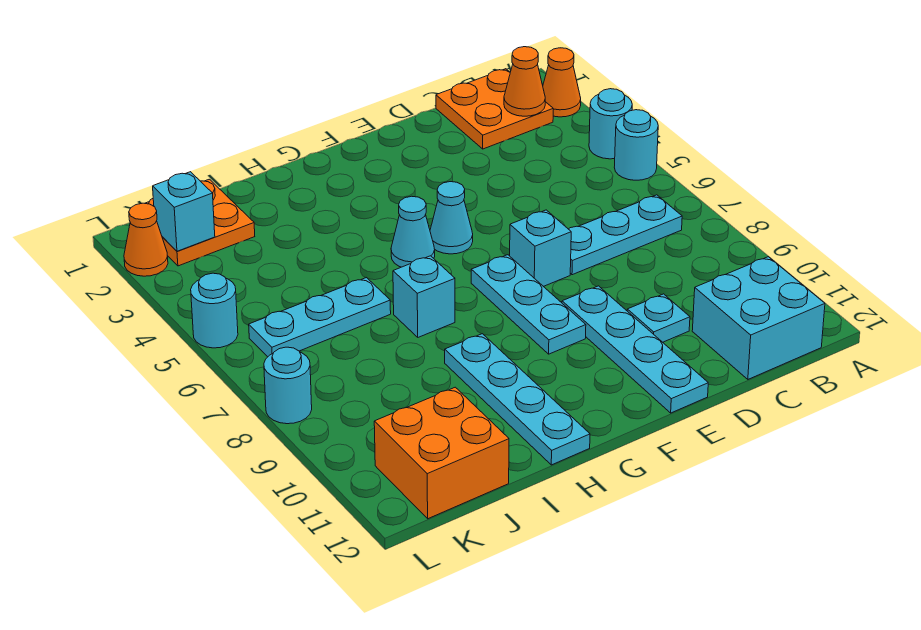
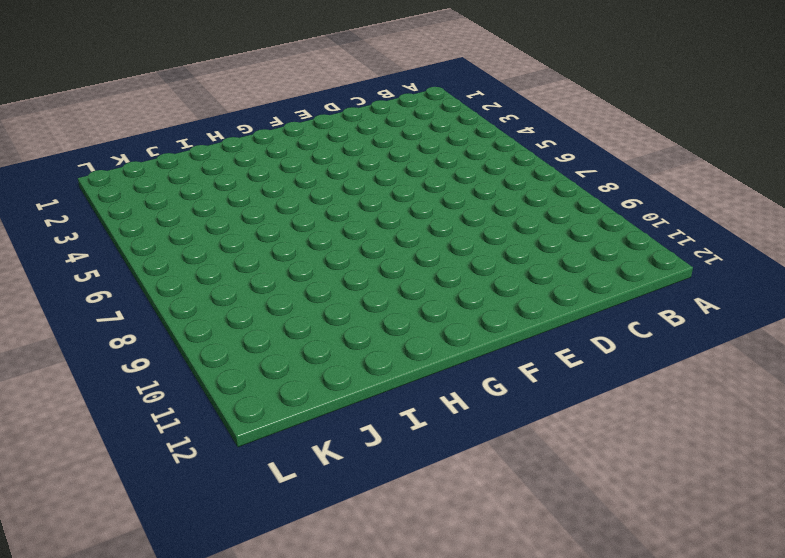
none -> orange 1x1 cone [543,48,581,117]
none -> cyan 1x1 round brick [589,89,632,159]
none -> cyan 1x1 round brick [614,110,658,180]

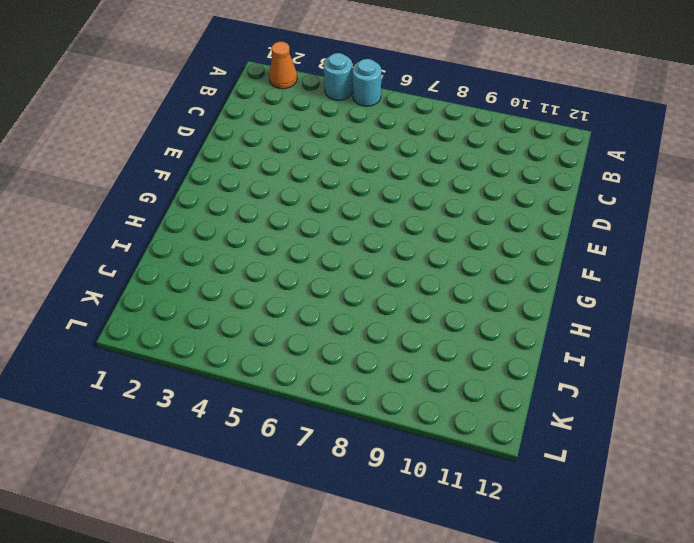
none -> orange 2x2 plate [436,69,553,149]
none -> cyan 1x3 plate [569,195,682,275]
none -> cyan 2x2 brick [692,257,825,379]

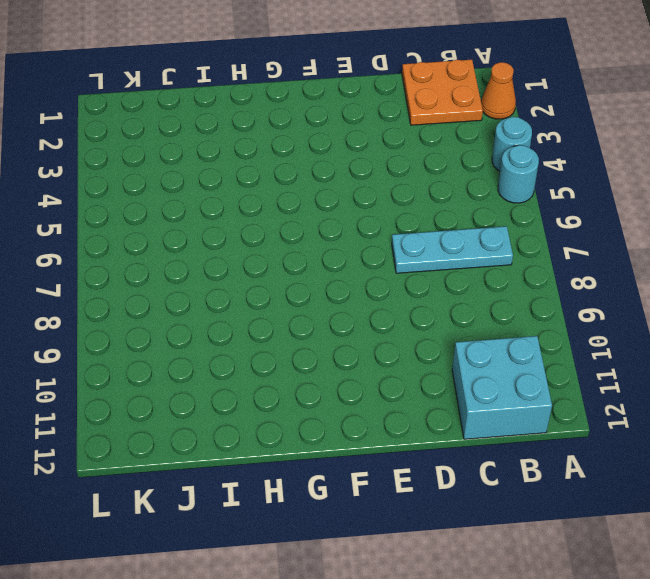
none -> cyan 1x1 plate [627,294,690,342]
none -> cyan 1x1 brick [510,210,571,286]
none -> cyan 1x4 plate [562,286,708,413]

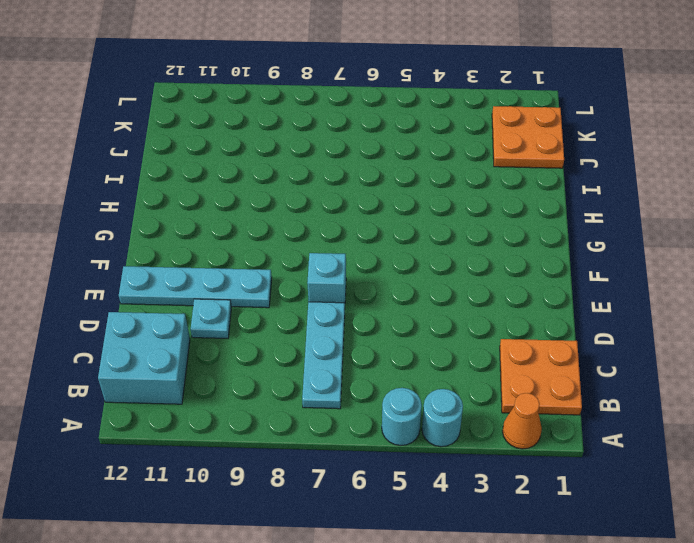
none -> cyan 1x1 cone [430,182,473,254]
none -> cyan 1x3 plate [471,255,586,354]
none -> cyan 1x1 cone [391,196,435,267]

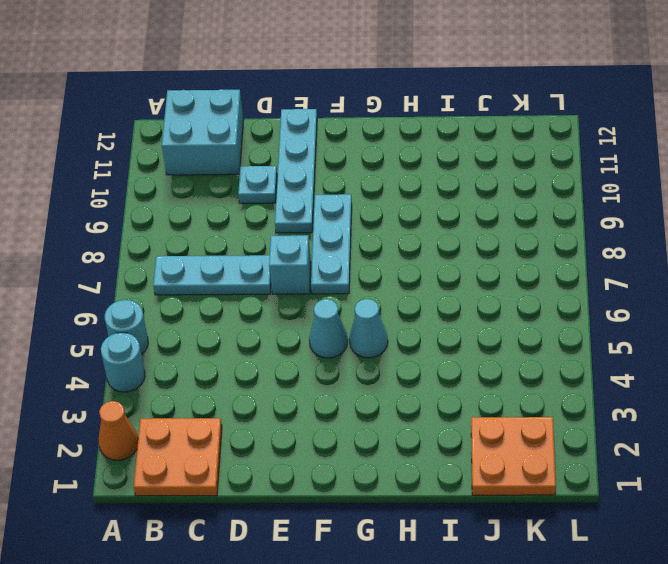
none -> cyan 1x1 brick [393,256,455,337]
none -> cyan 1x4 plate [445,334,590,465]
none -> cyan 1x3 plate [249,278,391,357]

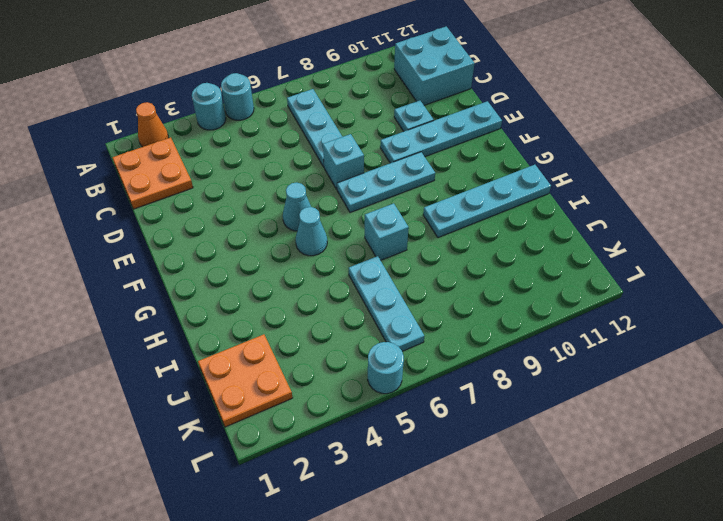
none -> orange 2x2 brick [374,387,509,519]
none -> orange 1x1 cone [124,203,168,276]
none -> cyan 1x1 round brick [264,347,312,424]

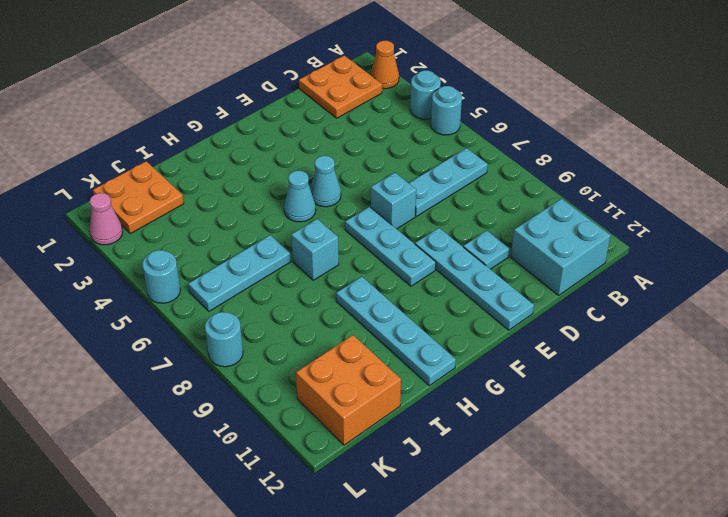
pink 1x1 cone [90,193,123,245] -> orange 1x1 cone [124,203,168,276]
none -> orange 1x1 cone [504,47,545,116]
none -> cyan 1x1 brick [153,172,215,251]

